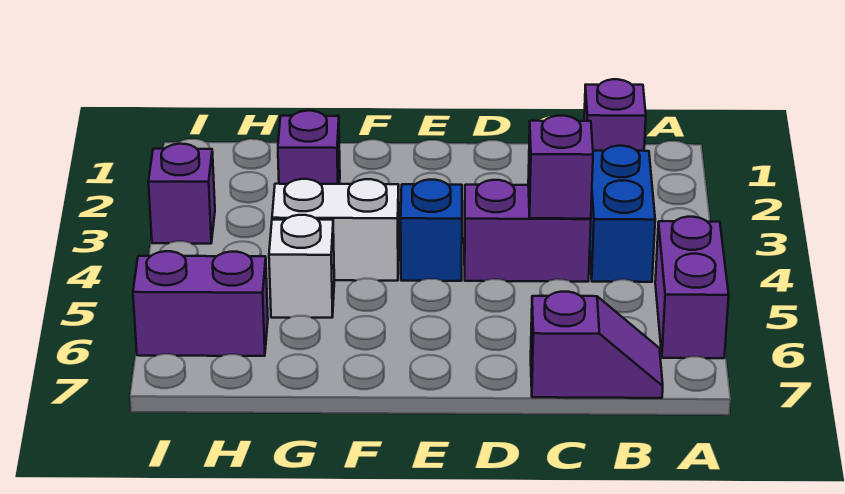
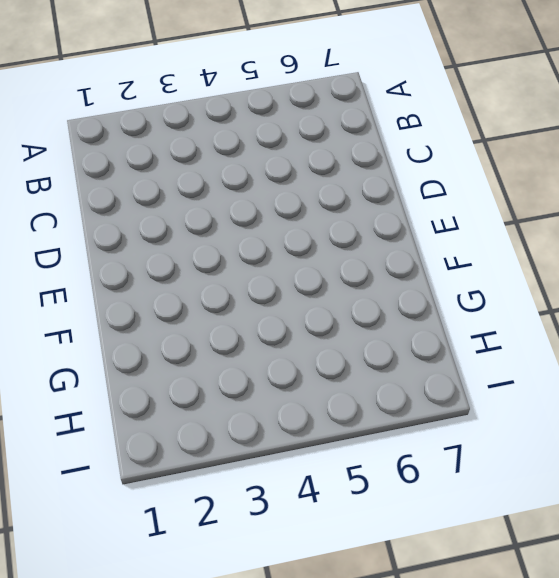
none -> purple 1x2 brick [655,217,729,358]
none -> purple 1x1 brick [584,79,646,151]
none -> blue 1x2 brick [590,146,655,282]

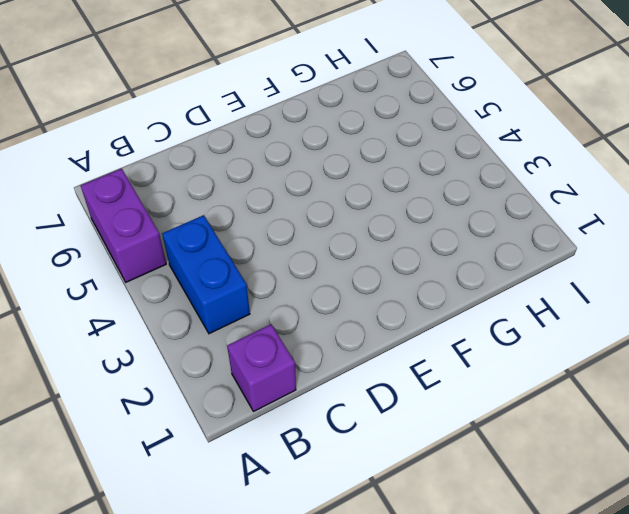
none -> purple 1x2 slope [531,292,663,398]
none -> purple 1x2 brick [464,180,591,282]
none -> blue 1x1 brick [401,180,462,281]

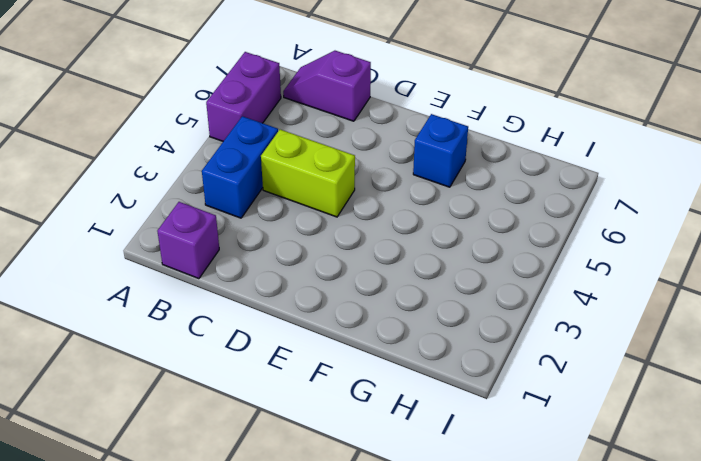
lime 1x2 brick [261,130,355,217] -> purple 1x2 brick [464,180,591,282]
blue 1x1 brick [413,114,468,187] -> blue 1x1 brick moved to [401,180,462,281]
none -> white 1x2 brick [272,179,399,281]
none -> purple 1x1 brick [278,111,340,184]
none -> white 1x1 brick [269,215,334,318]

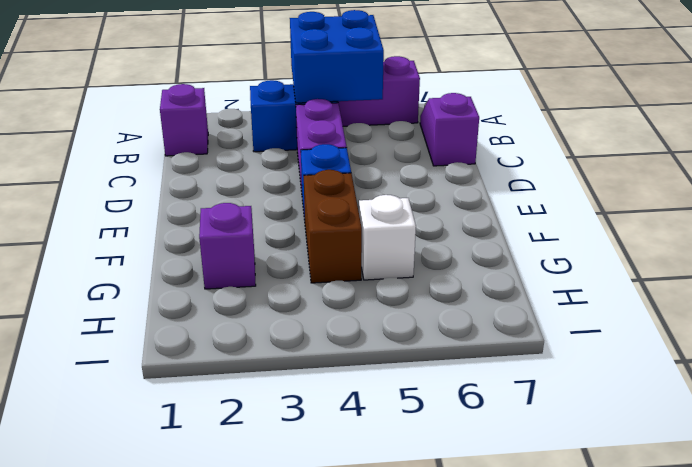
blue 2x2 brick [290,10,384,103] -> none
brown 1x2 brick [304,170,362,283] -> white 1x2 brick [272,179,399,281]
none -> purple 1x2 brick [133,251,268,356]
none -> purple 1x1 brick [148,144,215,244]
none -> purple 1x1 brick [528,116,593,219]

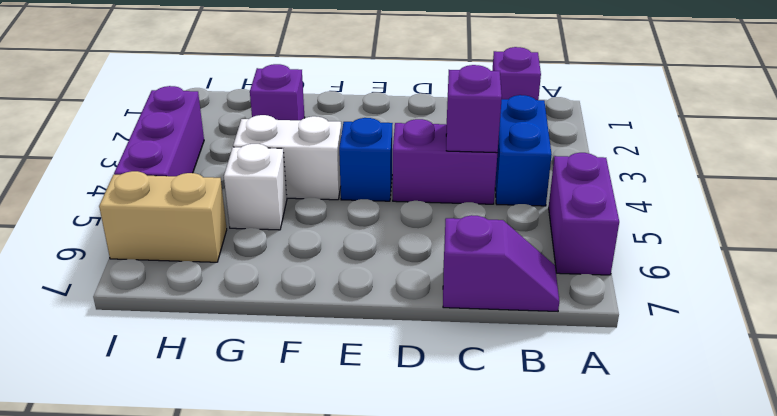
tan 1x2 brick [99,171,227,262] -> purple 1x2 brick [133,251,268,356]
purple 1x3 brick [114,86,204,176] -> purple 1x1 brick [148,144,215,244]

